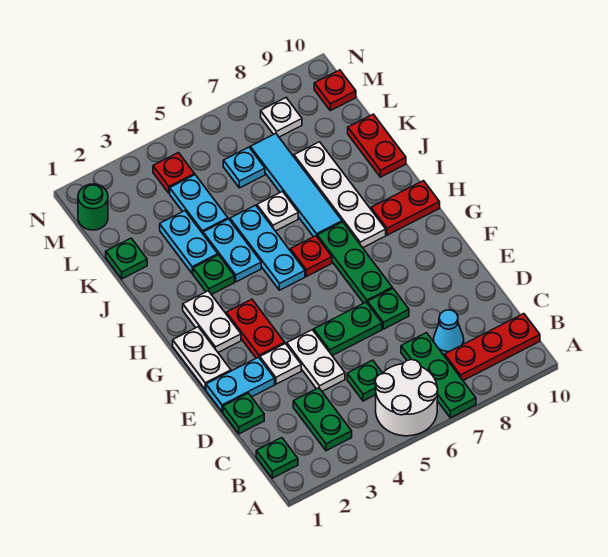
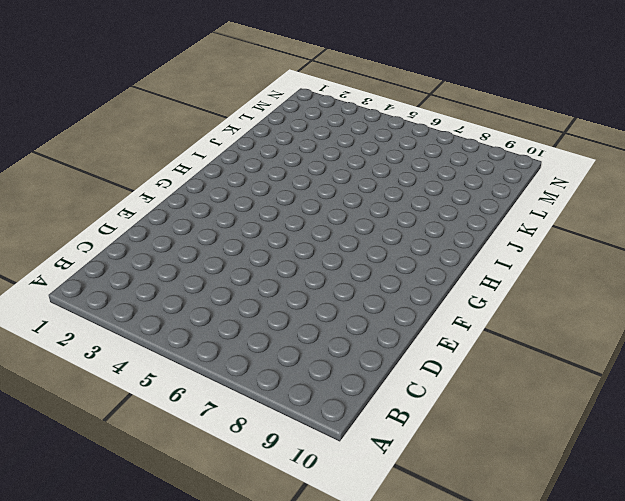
none -> white 2x2 round brick [375,360,438,436]
none -> green 1x3 plate [401,333,476,418]
none -> green 1x1 plate [256,438,298,478]
none -> green 1x2 plate [293,388,352,451]

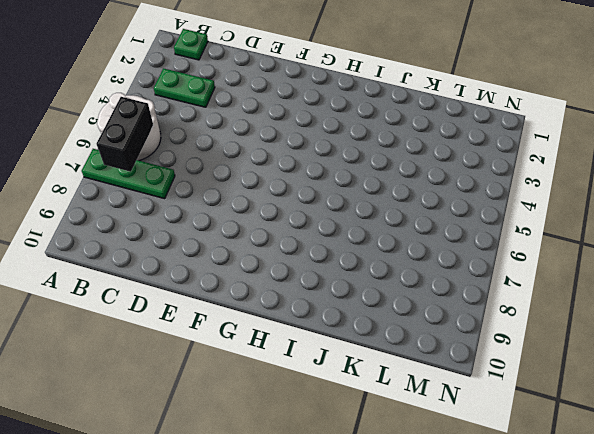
black 1x2 brick [96,97,153,172] -> none
none -> red 1x3 plate [445,314,540,381]
none -> green 1x1 plate [347,360,382,401]
none -> cyan 1x1 cone [434,310,464,355]
none -> green 1x1 plate [223,393,264,434]

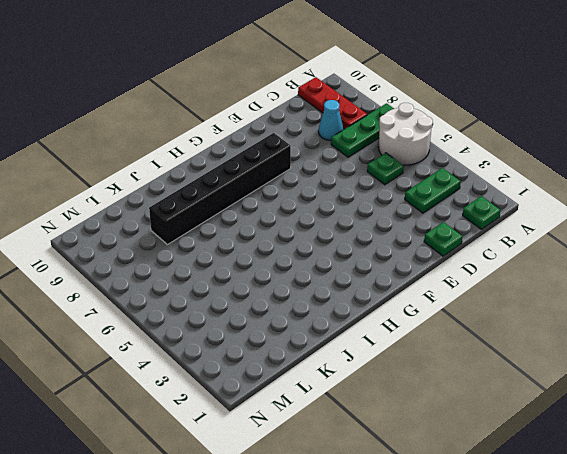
black 1x6 brick [149,133,291,245] -> white 1x4 plate [294,142,386,248]
none -> white 1x2 plate [287,330,345,391]
none -> cyan 1x2 plate [206,357,275,412]
none -> white 1x1 plate [260,344,301,384]
none -> green 1x2 plate [314,302,382,355]

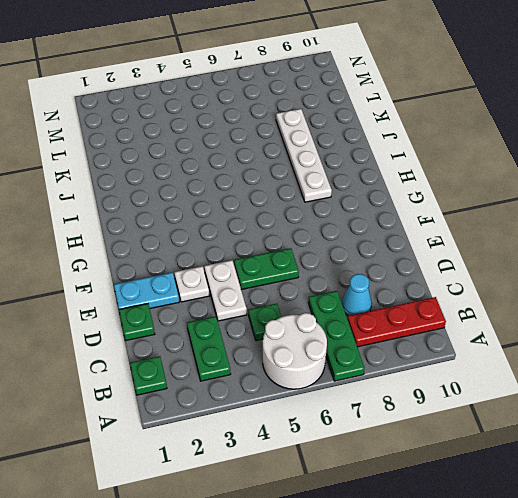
none -> green 1x1 plate [368,288,409,329]
none -> white 1x2 plate [173,327,231,390]
none -> red 1x2 plate [226,299,285,358]
none -> green 1x3 plate [317,222,392,304]

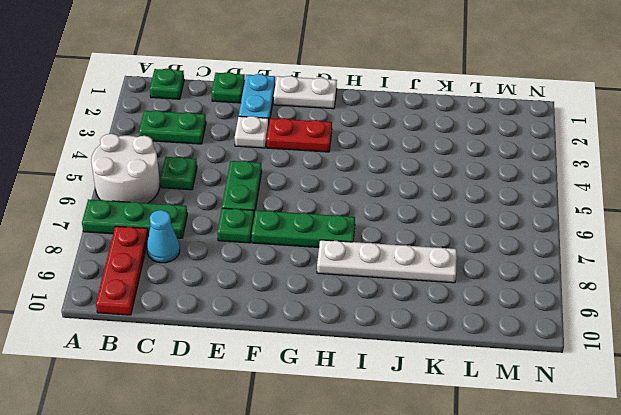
none -> white 1x2 plate [287,330,345,391]
none -> white 1x2 plate [183,291,241,352]
none -> cyan 1x3 plate [230,205,305,290]
none -> red 1x1 plate [290,236,332,276]

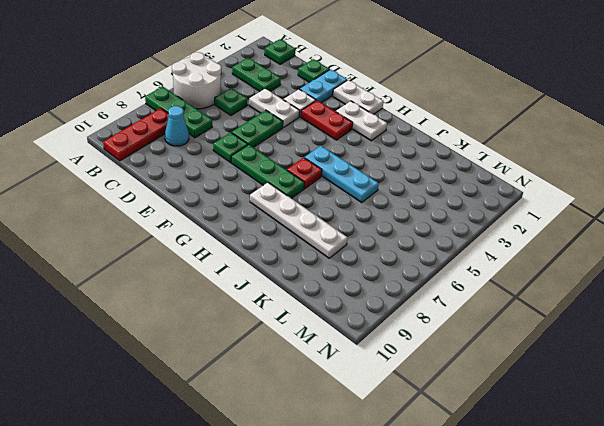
none -> red 1x2 plate [371,181,440,235]
none -> green 1x1 plate [193,255,235,295]
none -> cyan 1x2 plate [203,219,261,282]
none -> cyan 1x4 tile [250,133,342,237]

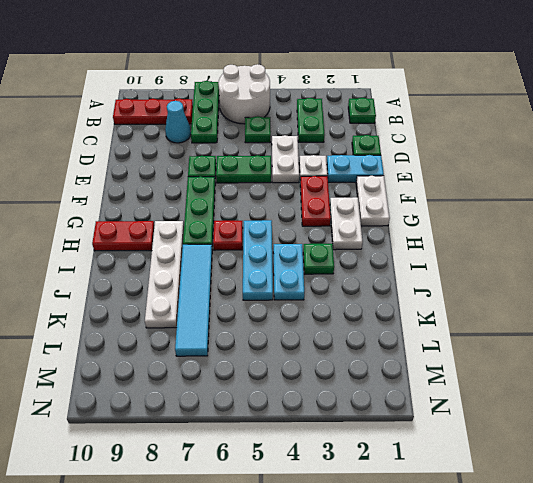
none -> cyan 1x2 plate [160,211,218,273]
none -> white 1x1 plate [257,191,298,231]
none -> red 1x2 plate [348,114,406,177]
none -> green 1x1 plate [106,238,147,279]

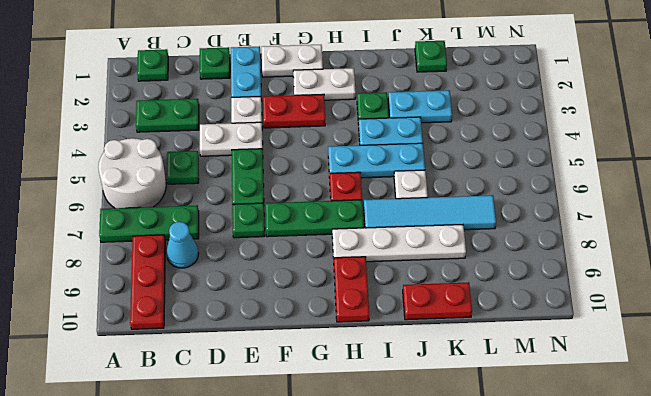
none -> cyan 1x2 plate [170,175,228,233]
none -> cyan 1x1 plate [223,147,265,188]
none -> green 1x1 round brick [78,184,108,230]
none -> red 1x1 plate [153,153,195,193]

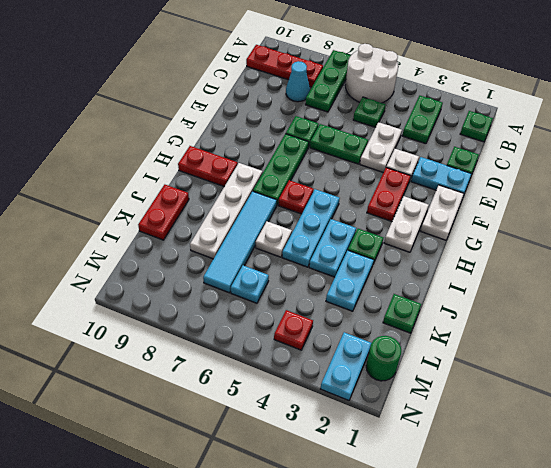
cyan 1x2 plate [321,332,371,400] -> cyan 1x2 plate moved to [170,175,228,233]
none -> white 1x1 plate [261,98,302,137]
none -> red 1x1 plate [314,70,356,111]

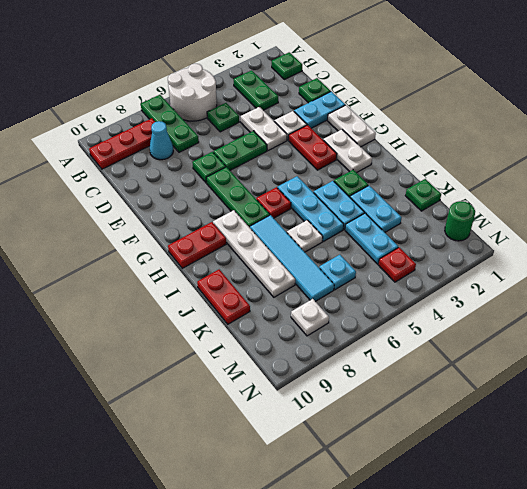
none -> red 1x1 plate [314,70,356,111]

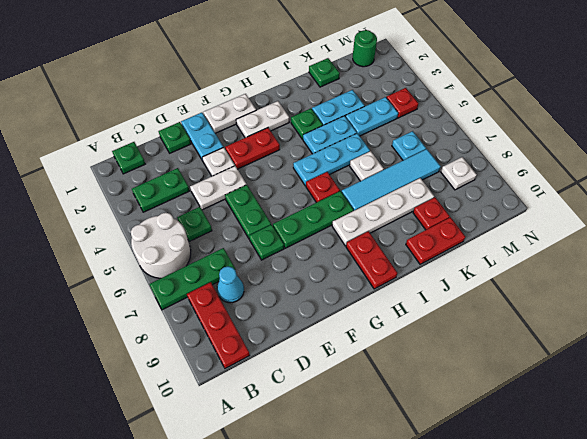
red 1x1 plate [413,197,450,230] -> red 1x1 plate moved to [314,70,356,111]

